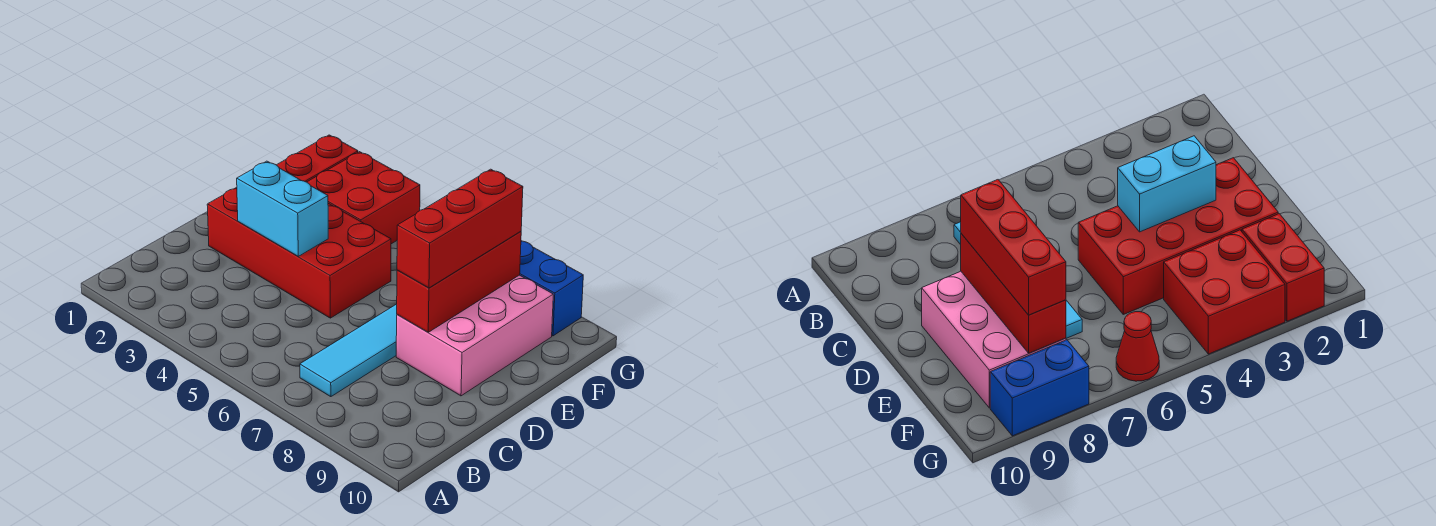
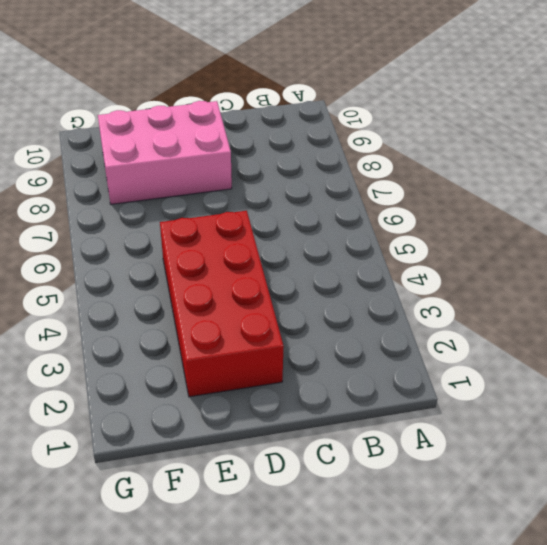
none -> cyan 1x4 tile [300,304,397,397]
none -> red 1x2 brick [277,135,358,182]

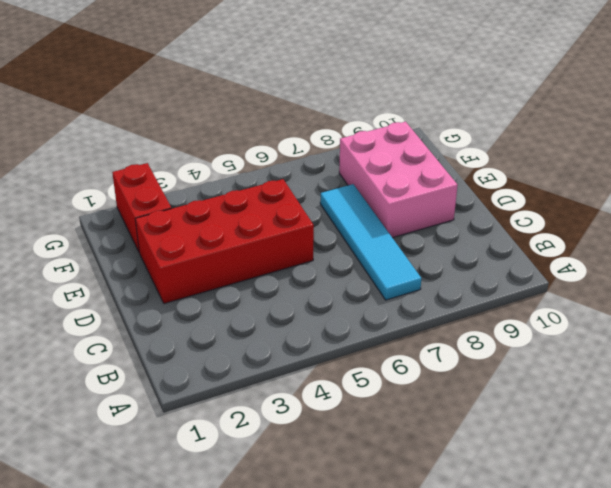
none -> red 2x2 brick [307,152,420,244]
none -> red 1x1 cone [1116,312,1159,381]

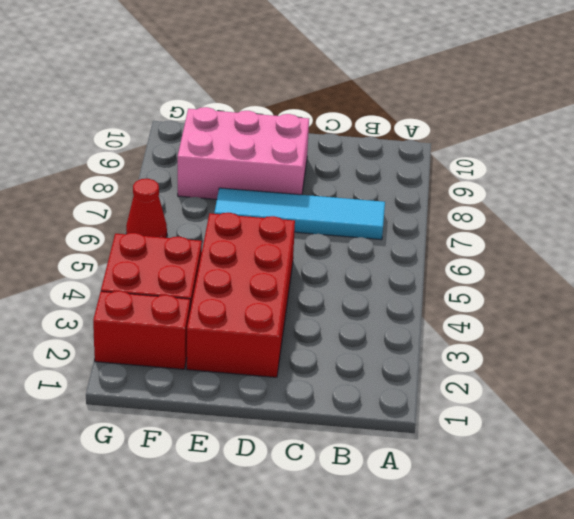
none -> blue 1x2 brick [520,241,583,336]
none -> cyan 1x2 brick [237,161,328,256]

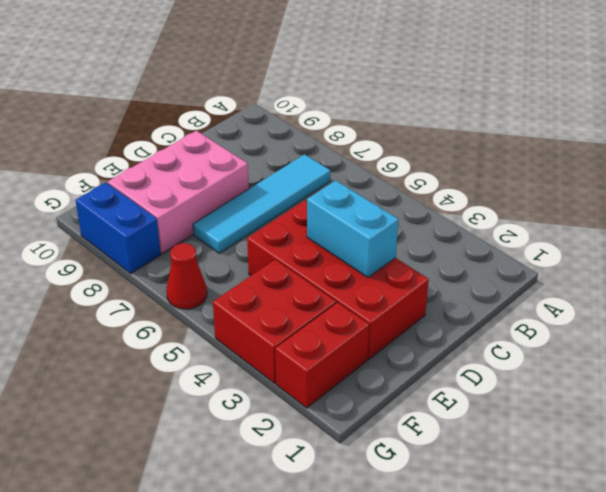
none -> red 1x3 brick [397,231,521,332]
none -> red 1x3 brick [397,169,523,288]

